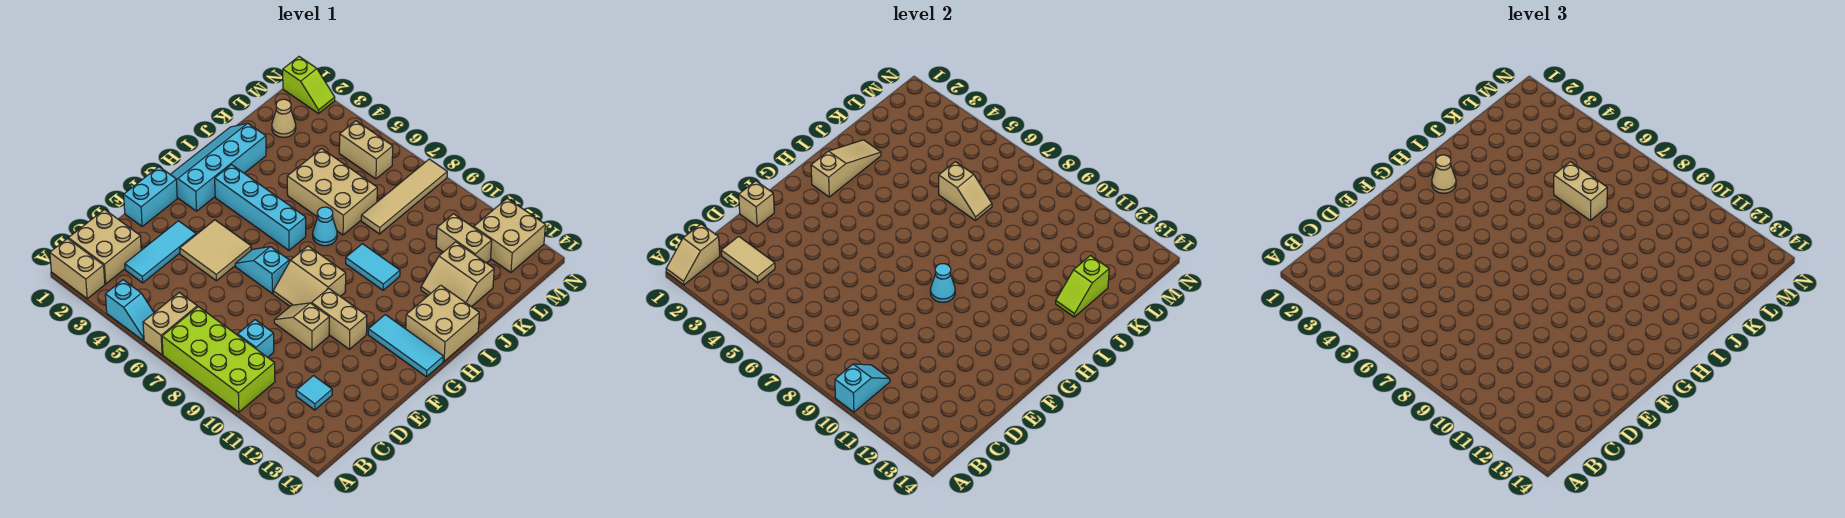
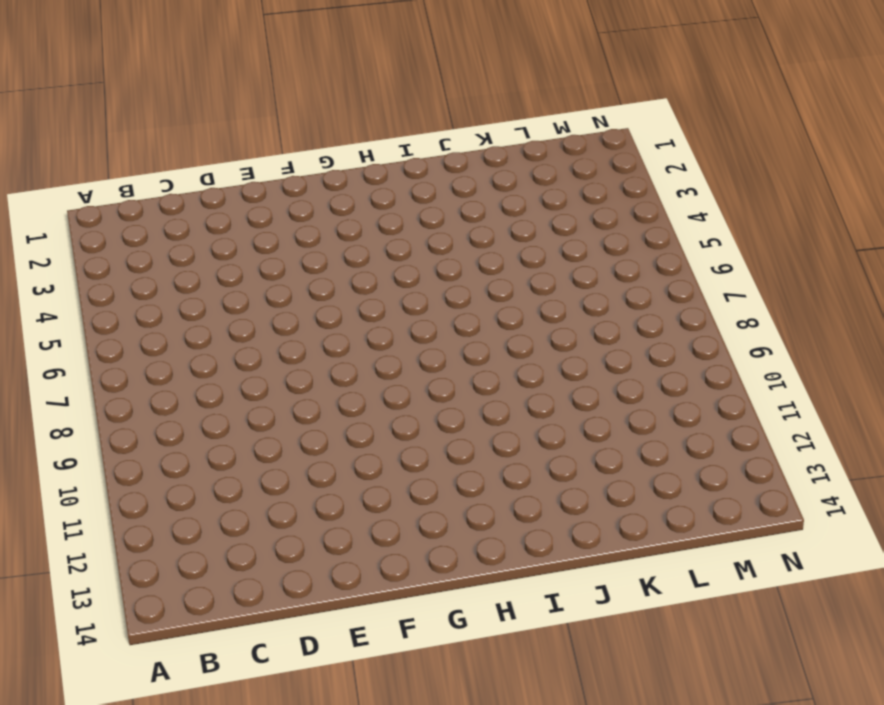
none -> tan 1x2 brick [50,239,105,299]
none -> cyan 1x2 slope [105,280,154,340]
none -> tan 1x2 brick [143,293,197,355]
none -> lime 2x4 brick [162,307,275,412]

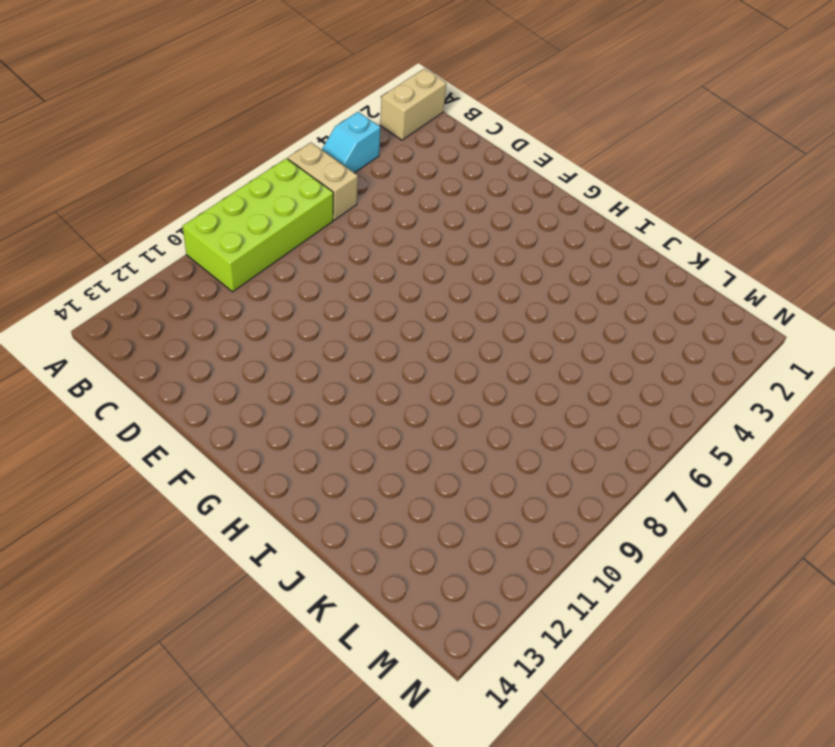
none -> tan 2x2 brick [68,210,141,284]
none -> cyan 1x3 tile [125,221,196,283]
none -> cyan 1x1 brick [238,320,274,357]
none -> cyan 1x1 tile [296,376,332,410]

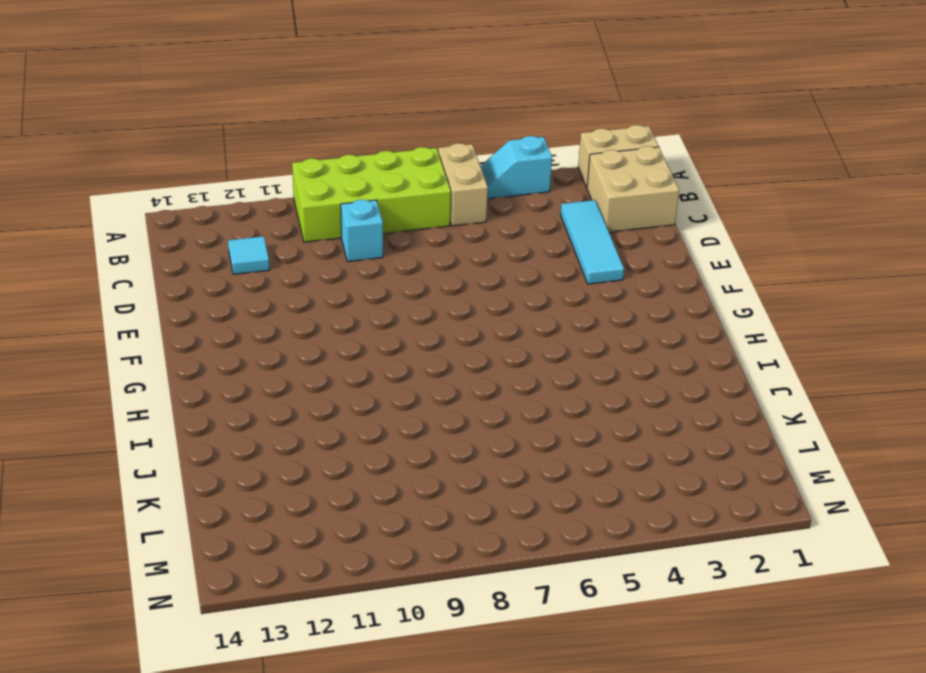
none -> cyan 1x2 brick [124,167,177,226]
none -> tan 2x2 tile [180,220,251,281]
none -> tan 1x2 slope [274,303,329,350]
none -> cyan 1x2 slope [235,247,289,293]

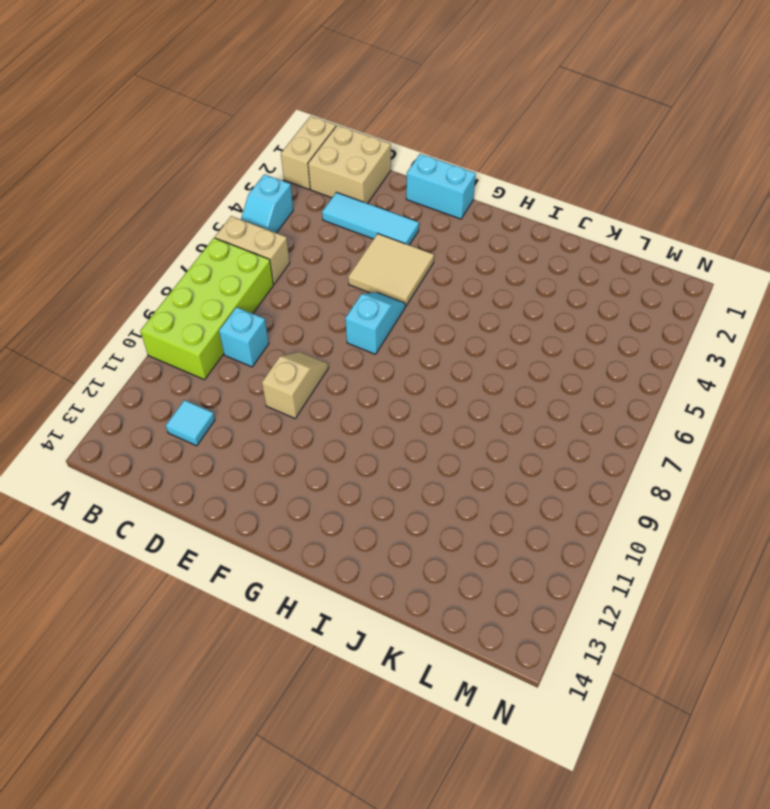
none -> tan 2x2 slope [273,246,346,306]
none -> tan 1x2 brick [312,288,367,349]
none -> cyan 2x4 slope [170,123,266,211]
none -> cyan 1x3 tile [368,315,444,377]

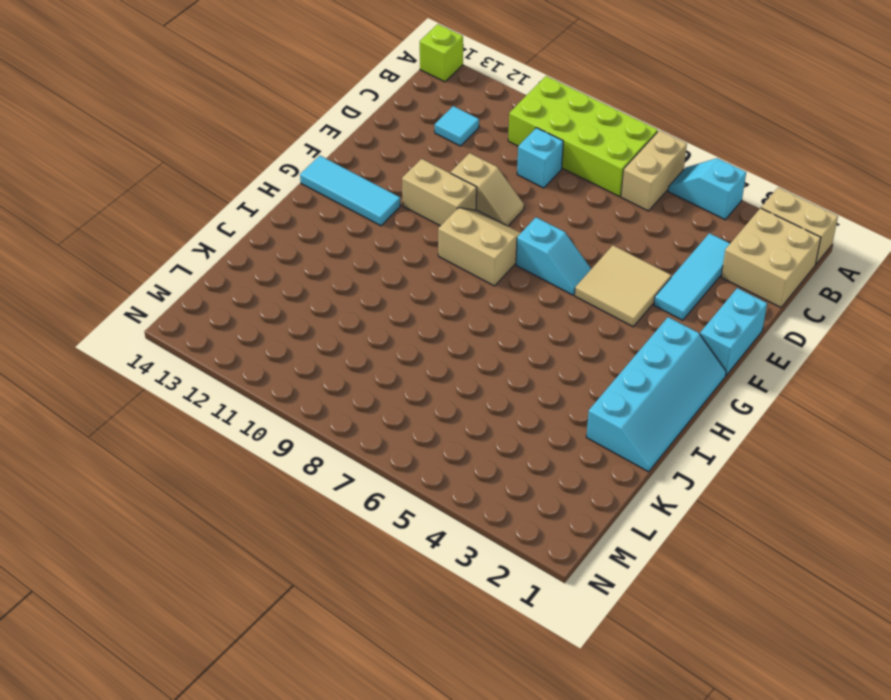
lime 1x1 brick [420,24,463,82] -> none
none -> cyan 1x4 brick [215,165,306,250]
none -> tan 2x2 brick [406,285,479,361]
none -> cyan 1x1 cone [313,207,337,246]
none -> cyan 1x2 tile [346,244,400,290]

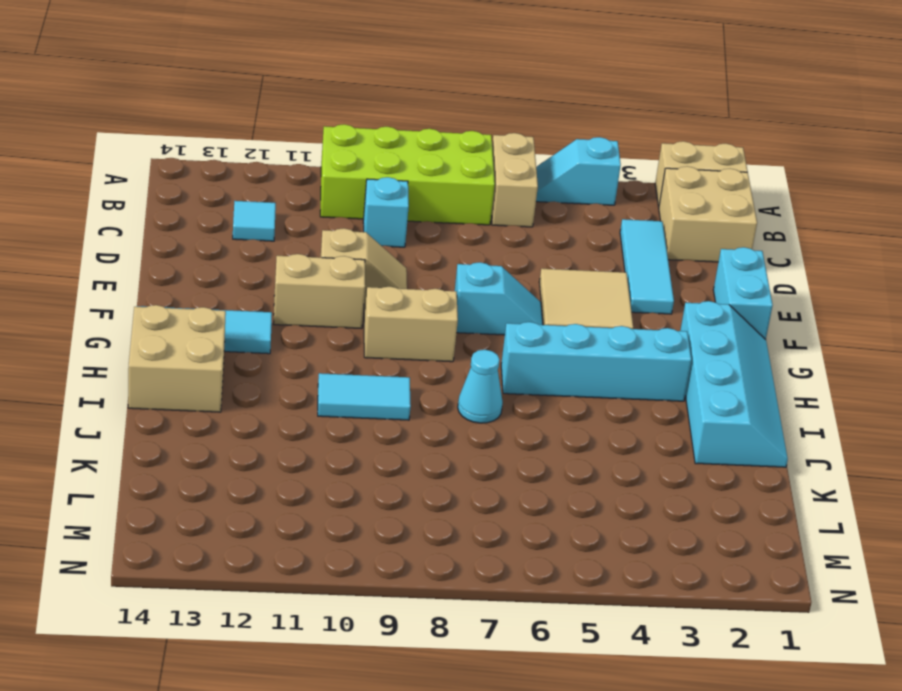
none -> tan 2x3 brick [287,149,377,235]
none -> tan 2x2 slope [421,242,494,307]
none -> tan 1x4 tile [361,159,447,234]
none -> tan 1x1 cone [272,99,296,137]

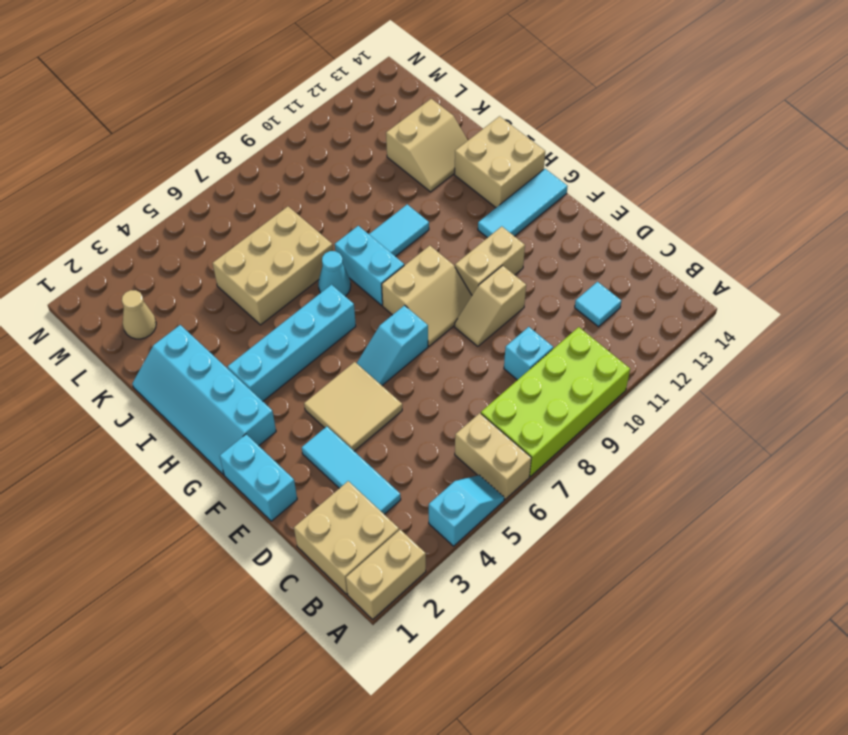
cyan 1x2 brick [335,226,404,305] -> none
none -> tan 1x4 tile [361,159,447,234]
none -> tan 1x2 brick [436,214,492,263]
none -> tan 1x2 brick [339,121,393,179]
none -> tan 2x2 brick [474,198,545,273]

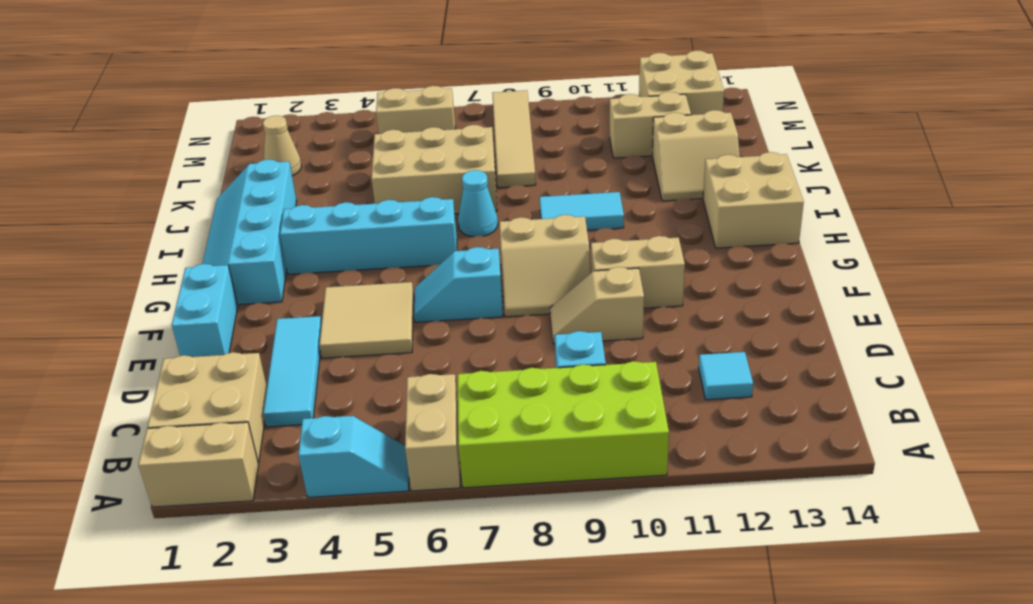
none -> cyan 1x3 tile [368,315,444,377]
none -> lime 1x2 slope [283,57,335,114]
none -> tan 1x2 slope [666,224,720,285]
none -> cyan 1x2 slope [835,364,890,412]

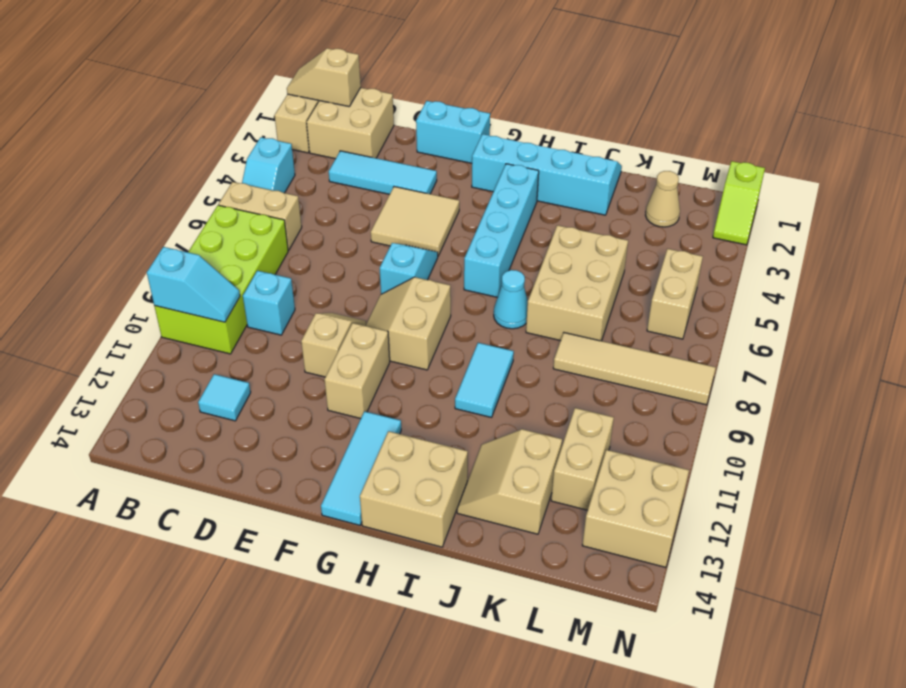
none -> tan 1x2 tile [721,236,775,283]
none -> tan 1x1 brick [739,181,774,226]
none -> cyan 1x1 cone [930,264,955,302]
none -> tan 1x3 slope [811,140,881,197]

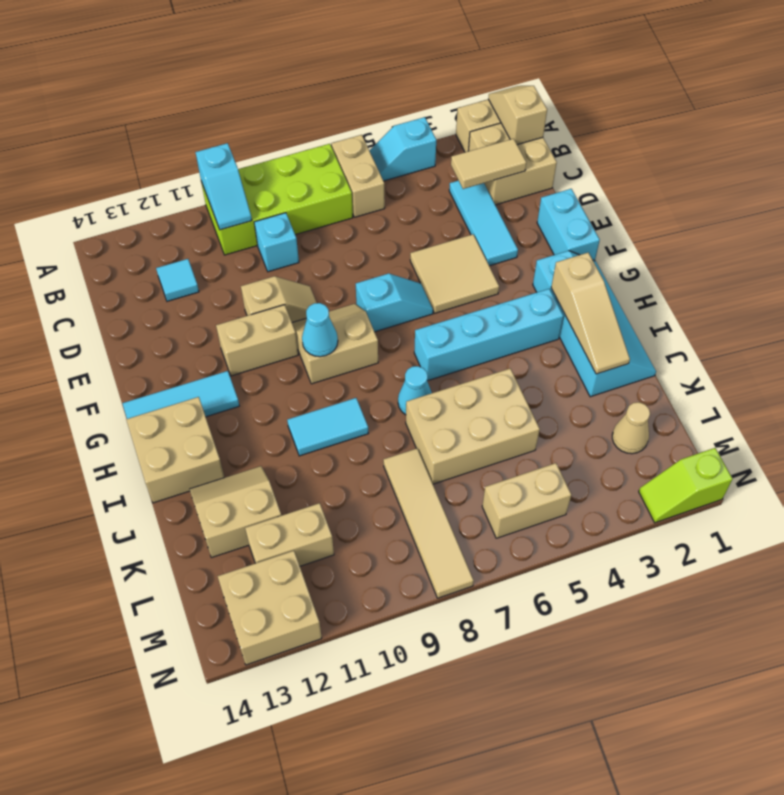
none -> tan 1x1 brick [739,181,774,226]
none -> lime 1x2 slope [1056,256,1109,317]
none -> tan 1x2 slope [939,162,992,221]
none -> tan 1x1 cone [1432,155,1456,193]

